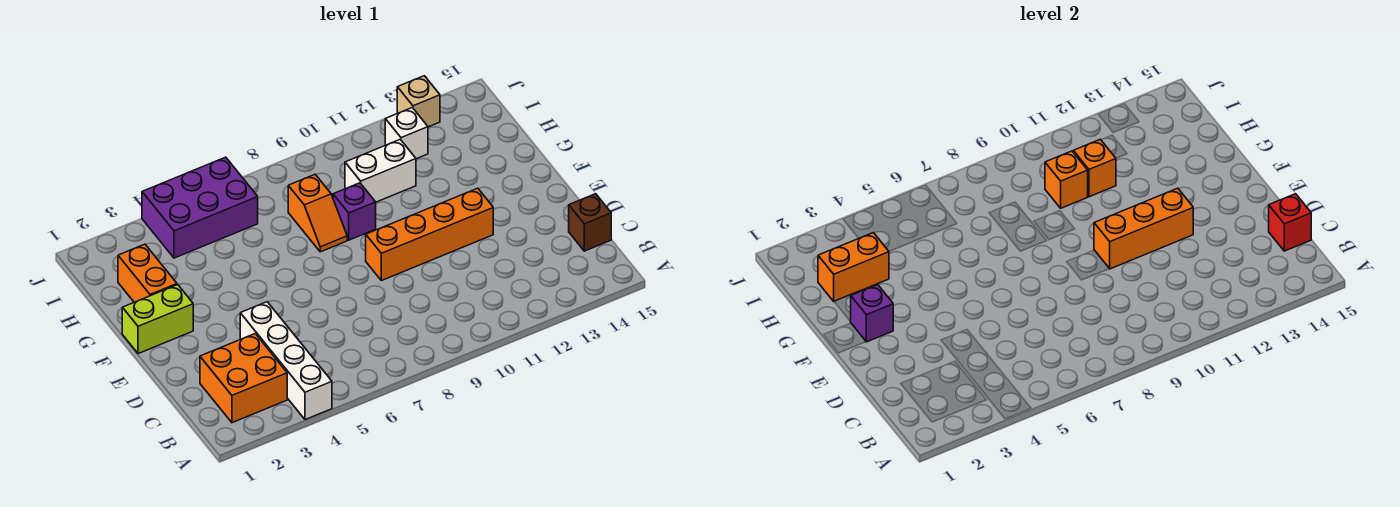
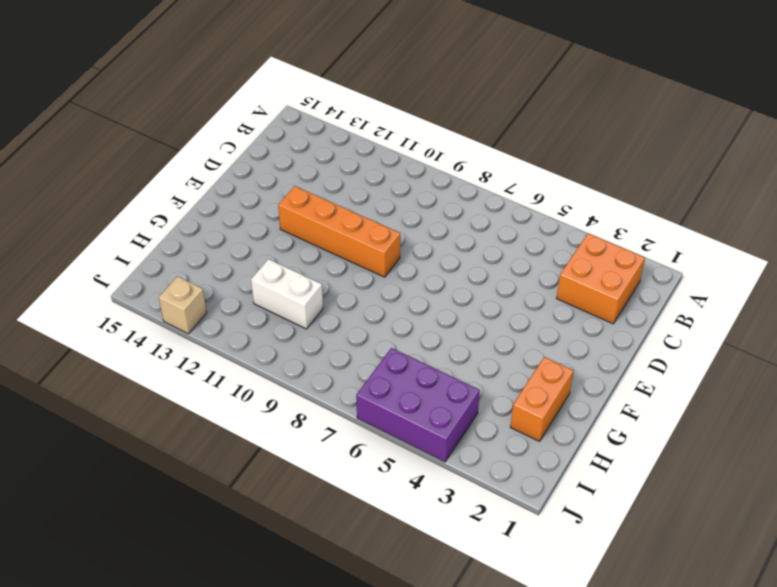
none -> white 1x4 brick [240,302,332,420]
none -> brown 1x1 brick [569,194,611,251]
none -> lime 1x2 brick [122,285,193,354]

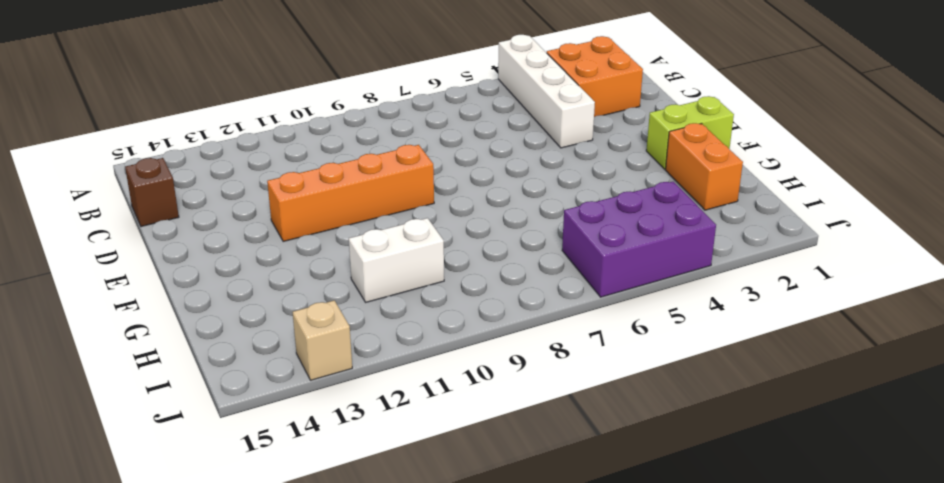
none -> orange 1x2 slope [288,174,347,252]
none -> purple 1x1 brick [333,183,376,240]
none -> white 1x1 brick [385,108,428,159]

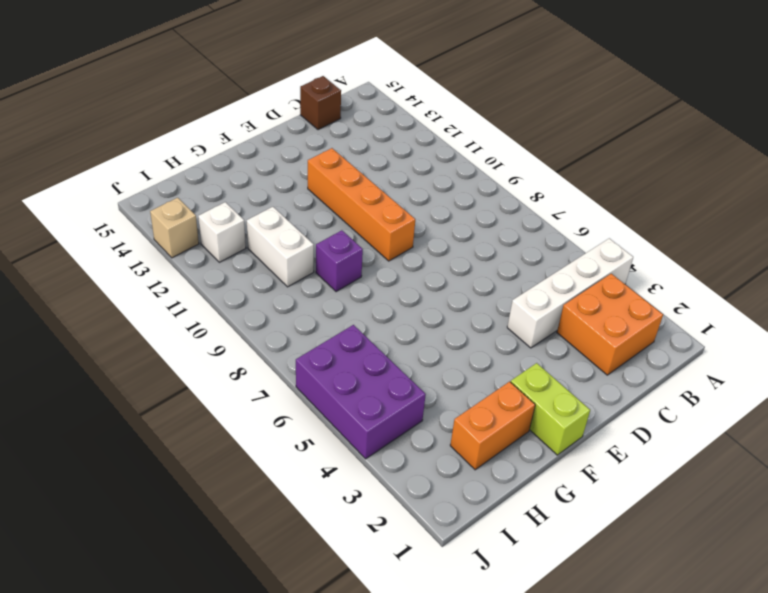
none -> orange 1x2 slope [288,174,347,252]
none -> red 1x1 brick [1269,194,1311,251]
none -> orange 1x3 brick [1094,188,1193,269]

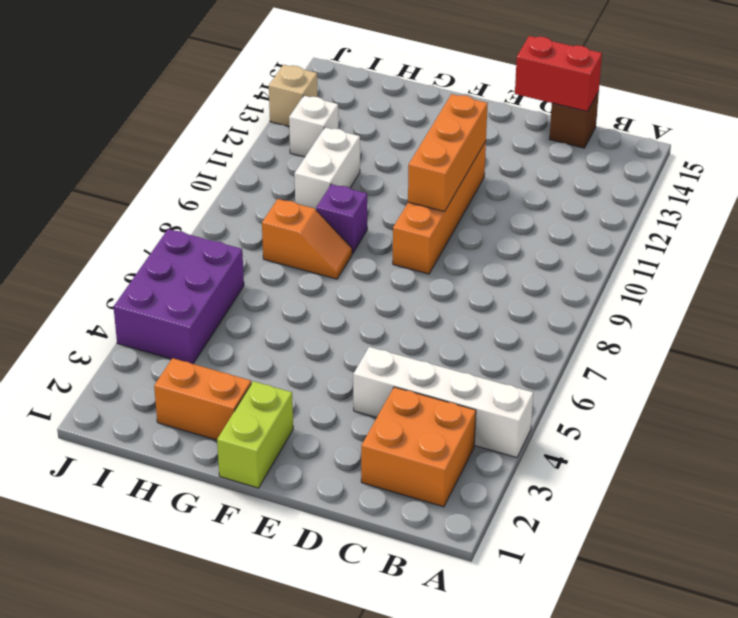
red 1x2 brick [515,36,602,111] -> red 1x1 brick [1269,194,1311,251]
none -> purple 1x1 brick [851,285,893,342]
none -> orange 1x2 brick [818,233,889,301]
none -> orange 1x1 brick [1045,151,1088,208]

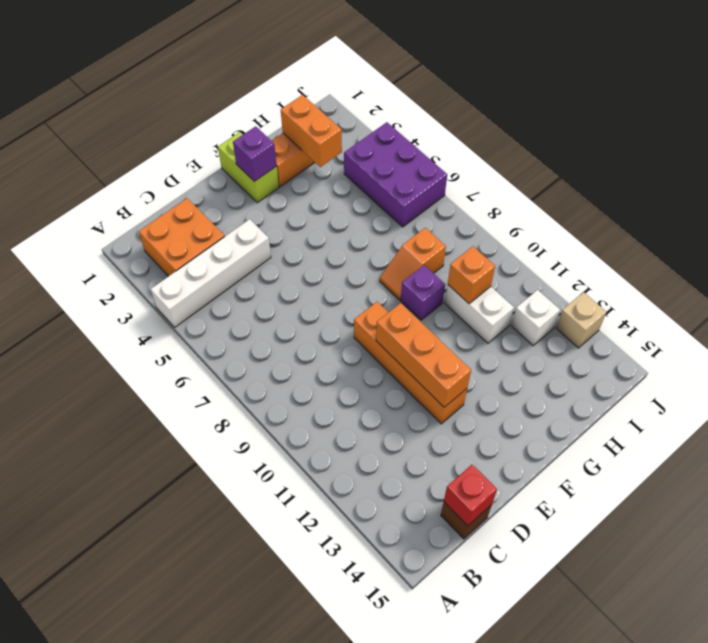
none -> orange 1x1 brick [1073,139,1116,197]

